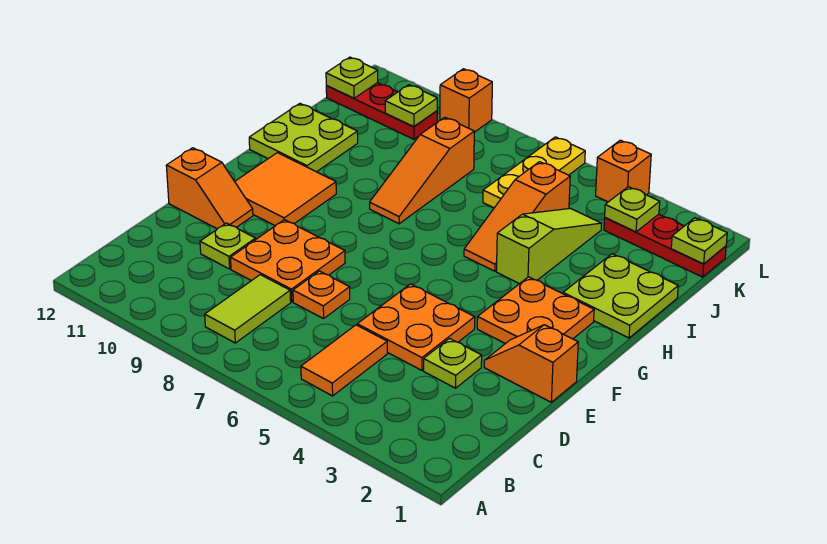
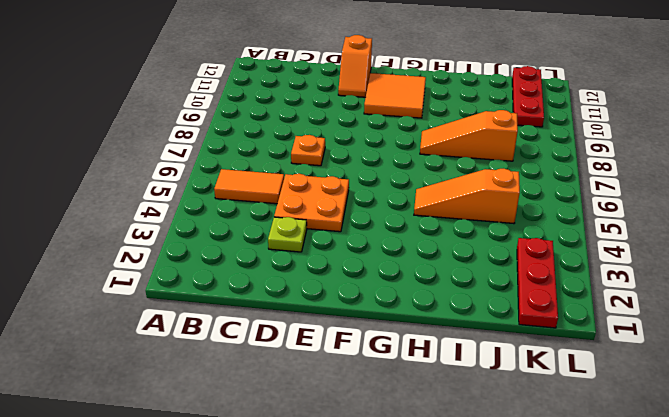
none -> lime 1x2 tile [205,275,291,343]
none -> orange 2x2 plate [231,220,345,302]
none -> lime 1x1 plate [200,223,256,269]

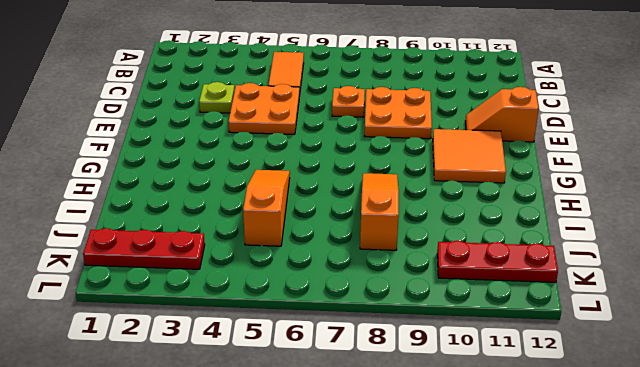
none -> lime 1x2 tile [205,275,291,343]
none -> lime 1x1 plate [200,223,256,269]
none -> orange 1x2 slope [484,325,578,402]

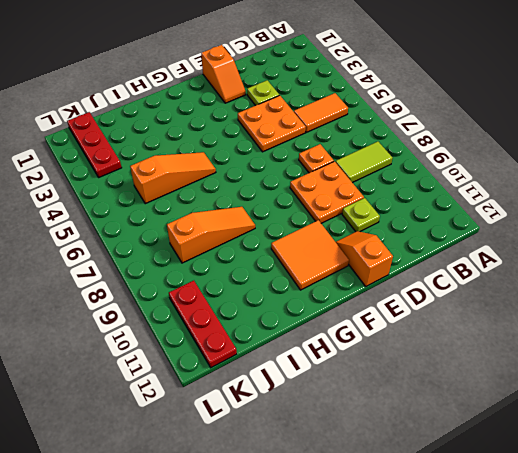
none -> orange 2x2 plate [477,277,594,344]
none -> lime 2x2 plate [563,254,678,338]
none -> lime 1x3 slope [496,208,602,284]

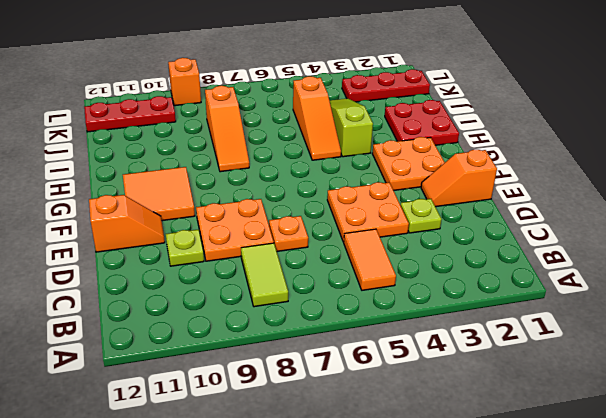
red 2x2 plate [385,100,459,145] -> lime 2x2 plate [563,254,678,338]
none -> lime 2x2 plate [249,104,358,172]
none -> yellow 1x3 plate [483,137,585,208]
none -> orange 1x1 brick [596,140,651,202]

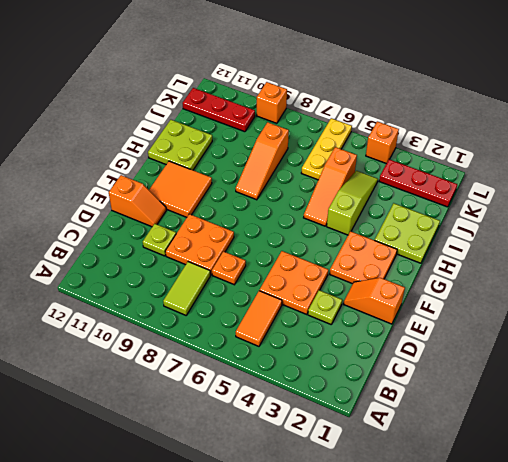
none -> lime 1x1 plate [671,218,727,264]
none -> lime 1x1 plate [605,187,660,232]
none -> lime 1x1 plate [385,85,437,127]

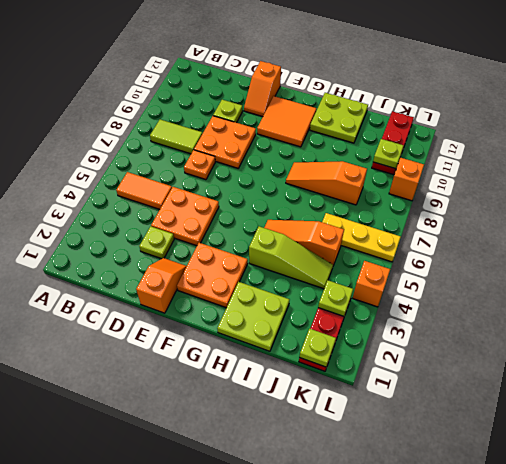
none -> lime 1x1 plate [326,57,378,98]

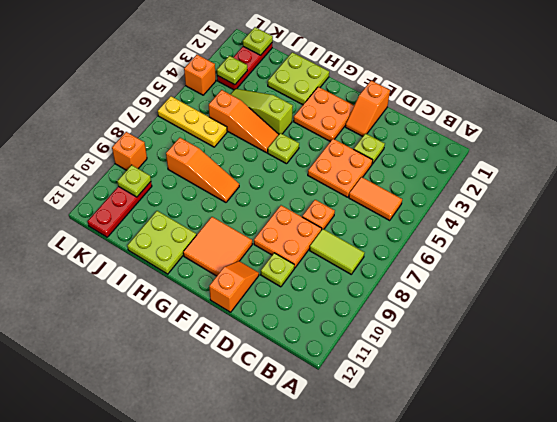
lime 1x1 plate [268,133,299,164] -> lime 1x1 plate moved to [326,57,378,98]

